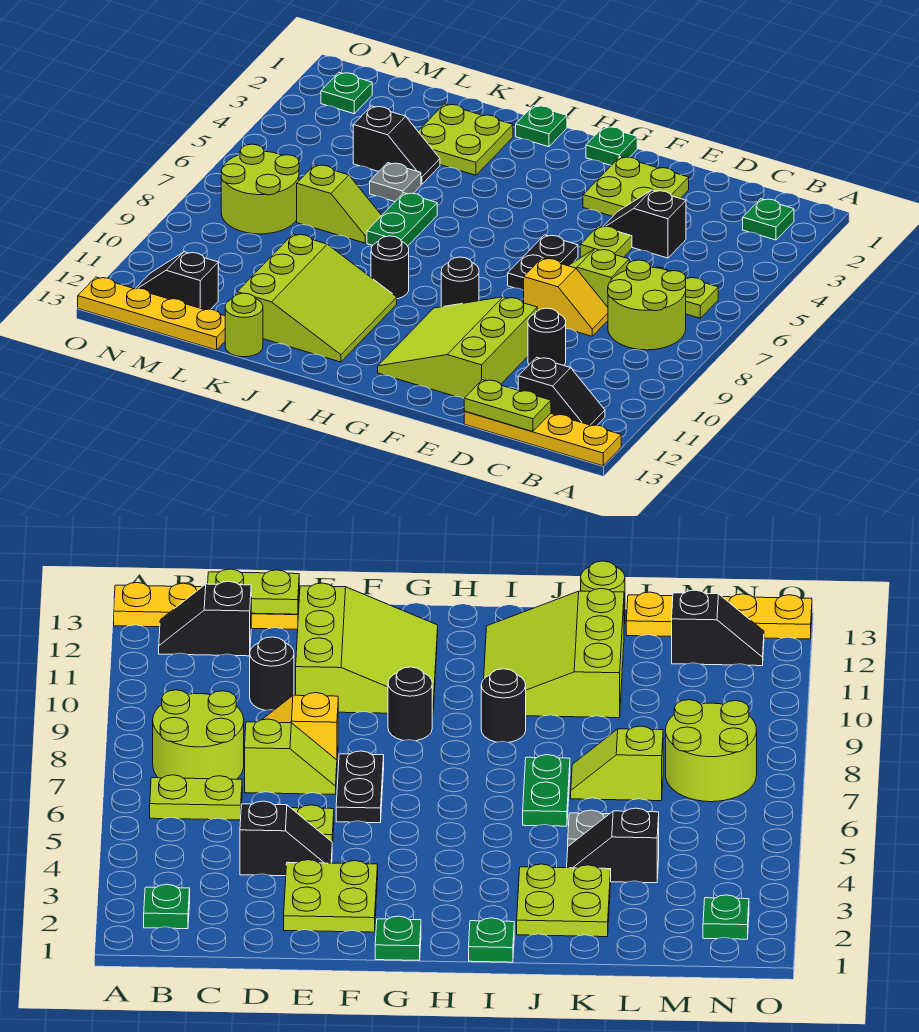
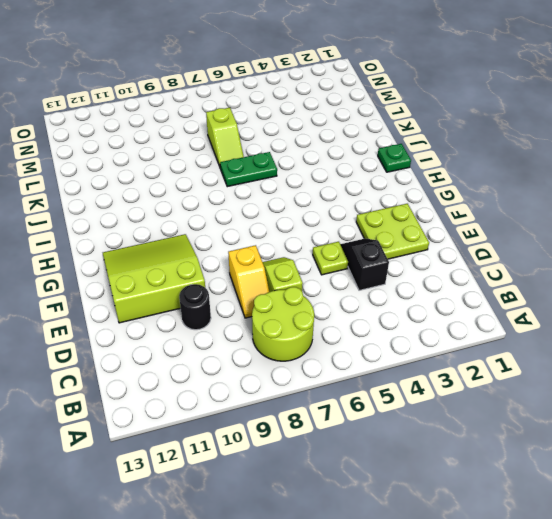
none -> yellow 1x4 plate [464,411,621,466]
none -> green 1x1 plate [743,199,794,240]
none -> lime 1x2 plate [655,267,718,318]

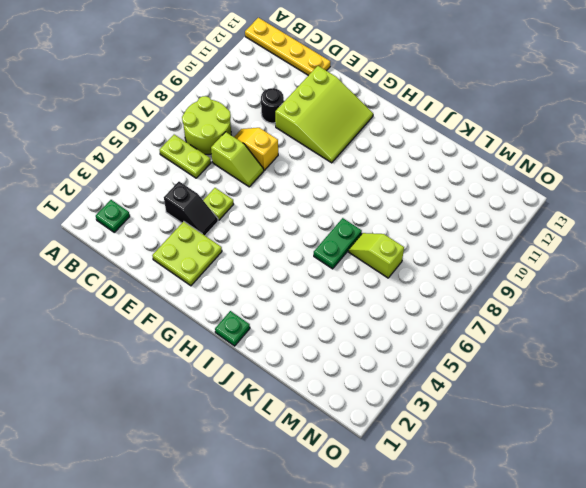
none -> black 1x2 slope [518,357,605,426]
none -> black 1x2 plate [508,235,578,290]
none -> green 1x1 plate [586,127,637,165]

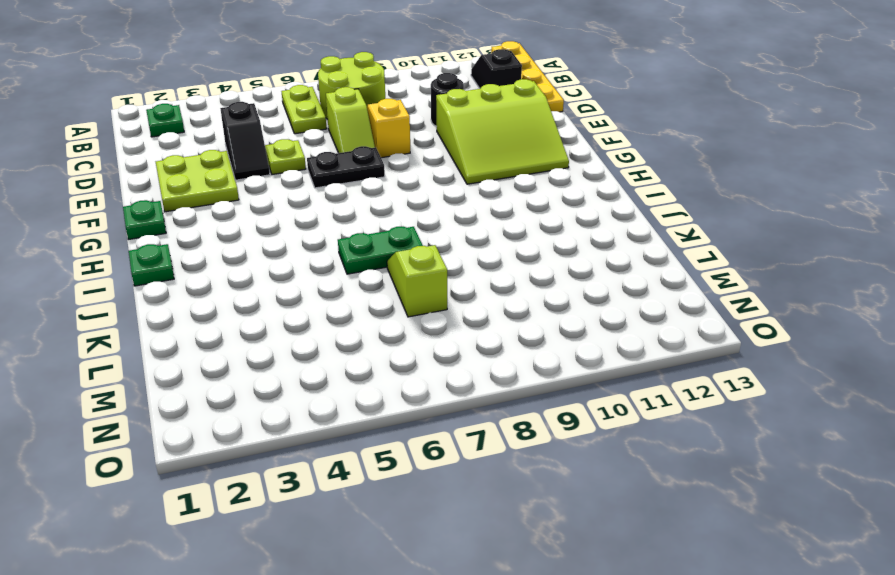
none -> black 1x1 round brick [441,257,479,307]
none -> black 1x1 round brick [371,236,409,299]
none -> lime 3x3 slope [237,234,397,362]

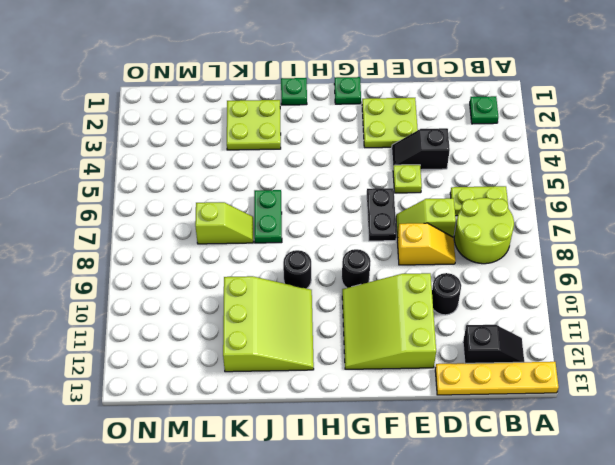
none -> black 1x2 slope [353,106,440,184]
none -> grey 1x1 plate [370,163,421,202]
none -> lime 1x1 round brick [225,293,263,357]

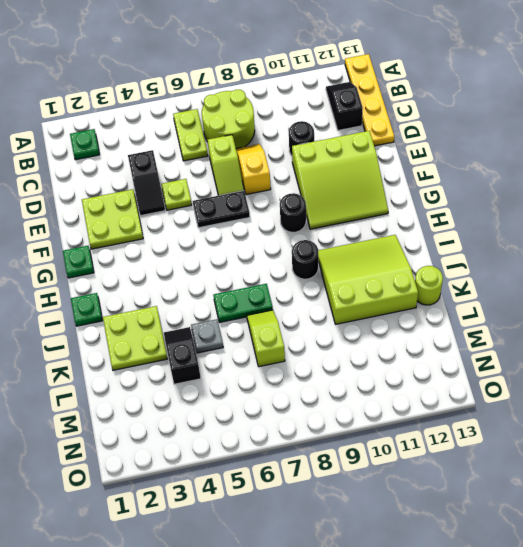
none -> yellow 1x4 plate [78,277,225,350]
none -> lime 2x2 round brick [221,144,299,234]
none -> black 1x2 slope [135,252,218,310]

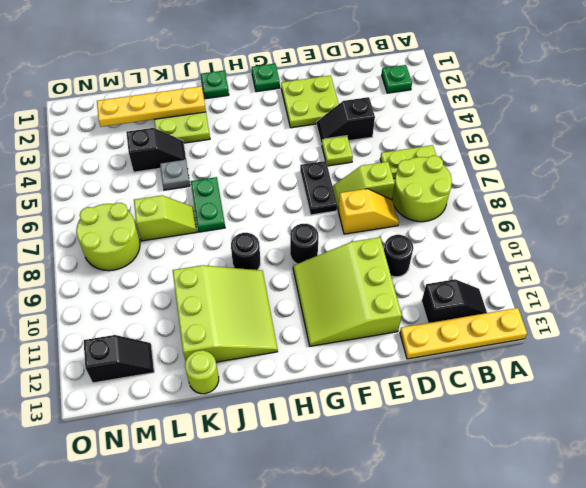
yellow 1x4 plate [97,86,206,127] -> yellow 1x4 plate moved to [78,277,225,350]
black 1x2 slope [84,335,154,383] -> black 1x2 slope turned to [135,252,218,310]
none -> green 1x1 plate [321,72,372,114]
none -> lime 1x2 plate [464,380,551,432]

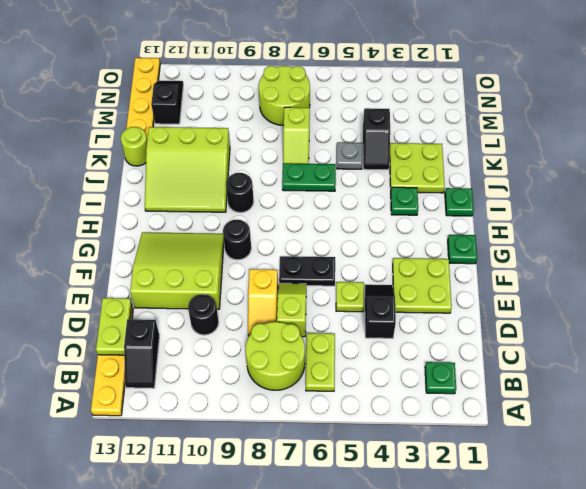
green 1x1 plate [391,187,418,215] -> green 1x1 plate moved to [321,72,372,114]

